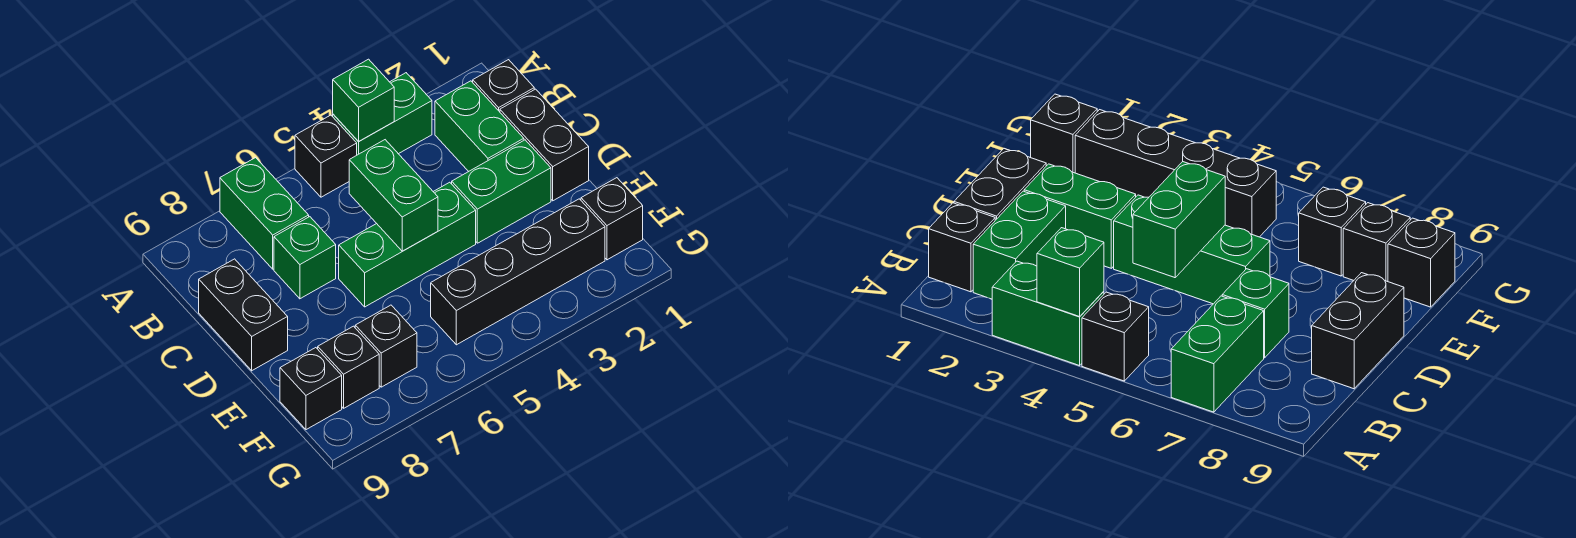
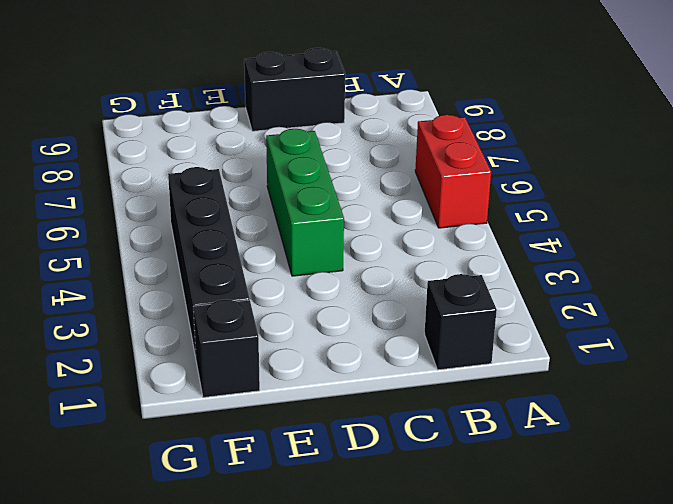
red 1x2 brick [415,115,491,228] -> black 1x1 brick [295,115,357,197]
none -> green 1x2 brick [333,73,432,155]
none -> green 1x2 brick [220,158,309,269]
none -> green 1x2 brick [435,81,524,172]

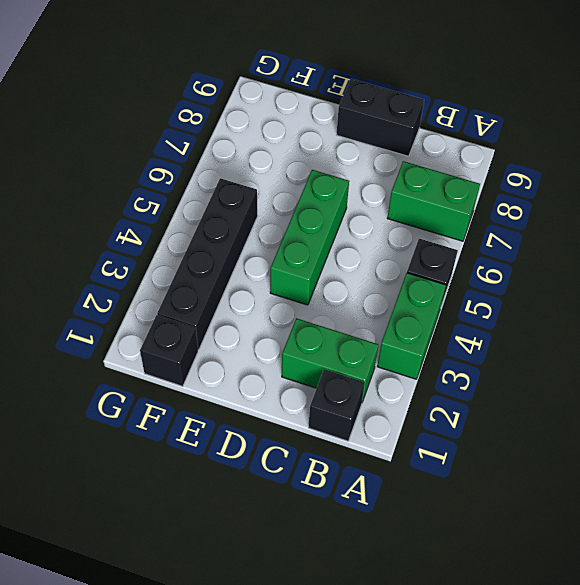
none -> black 1x2 brick [500,89,589,201]
none -> green 1x1 brick [274,217,336,299]
none -> green 1x2 brick [452,140,551,243]

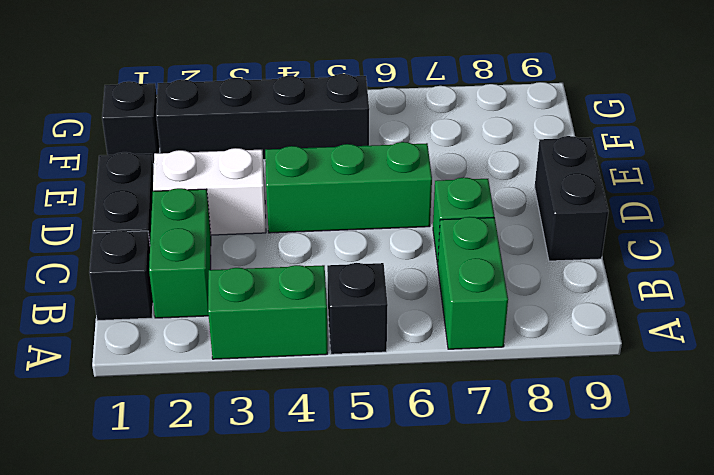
white 1x2 brick [153,148,266,235] -> green 1x2 brick [452,140,551,243]
none -> black 1x1 brick [355,305,417,387]
none -> black 1x1 brick [318,326,379,408]
none -> black 1x1 brick [280,348,342,430]

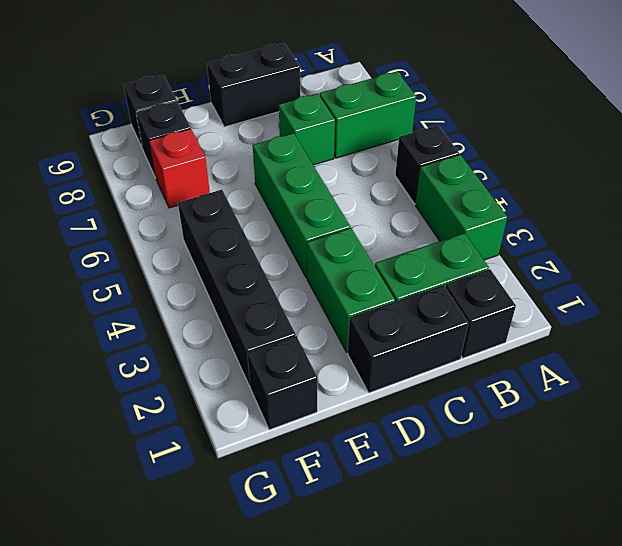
red 1x1 brick [149,129,210,208] -> black 1x1 brick [355,305,417,387]
none -> green 1x1 brick [333,59,394,142]
none -> green 1x2 brick [349,140,438,251]

